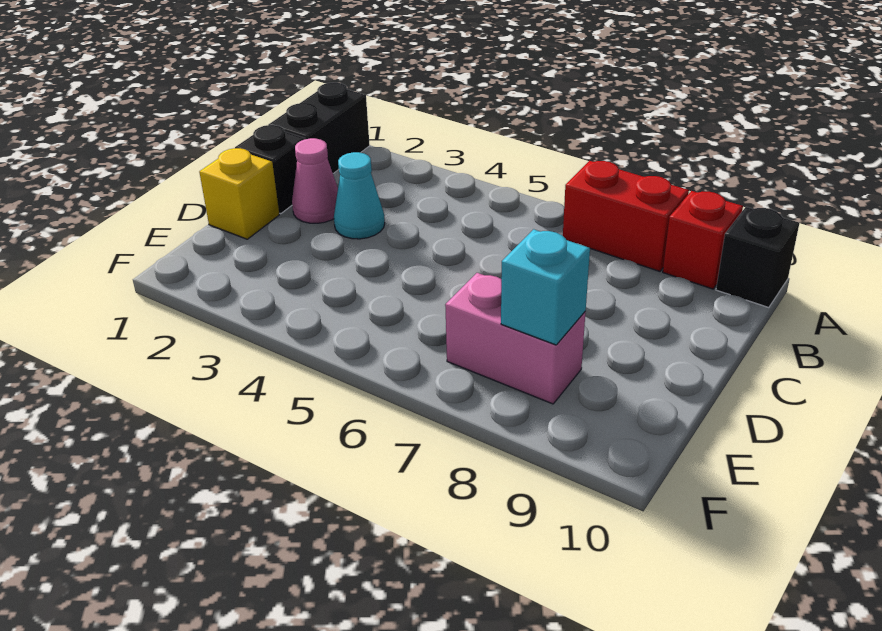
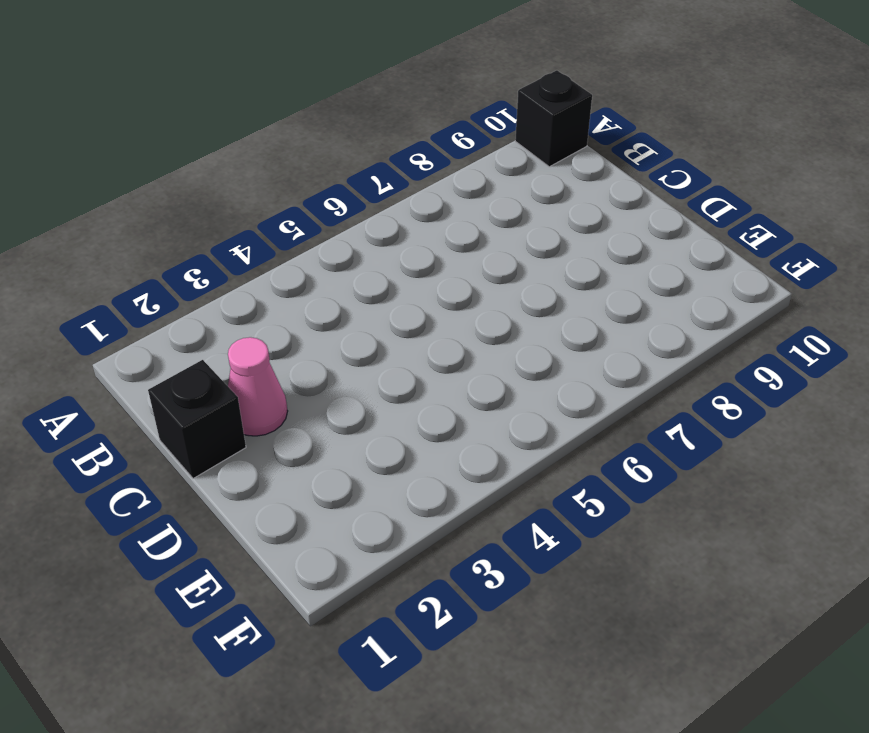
none -> black 1x2 brick [269,83,370,174]
none -> red 1x2 brick [563,161,689,271]

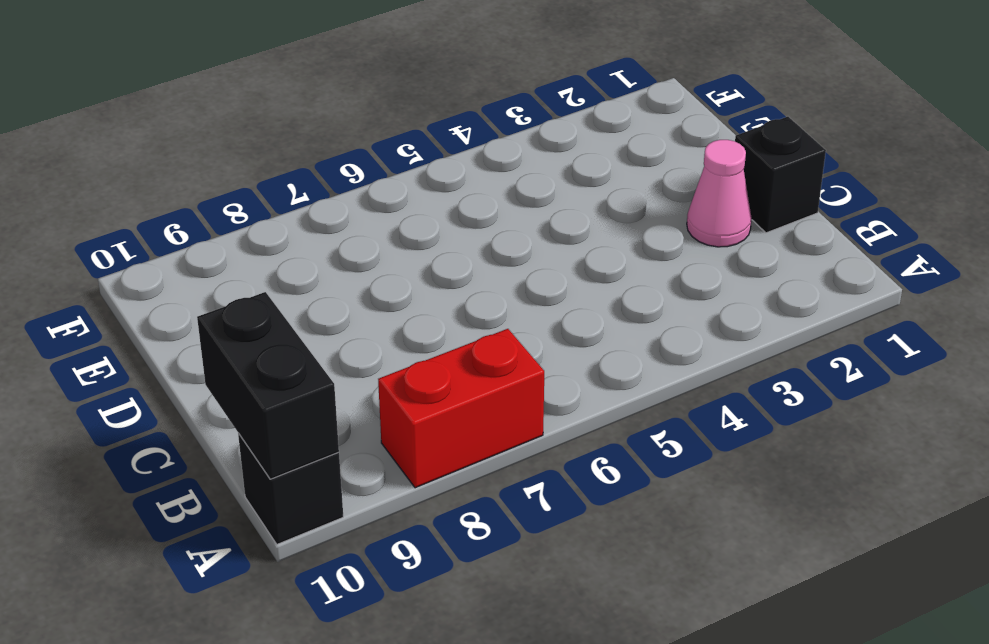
black 1x2 brick [197,292,339,479] -> black 1x2 brick moved to [269,83,370,174]
none -> red 1x1 brick [663,191,743,289]
none -> cyan 1x1 cone [334,152,385,239]

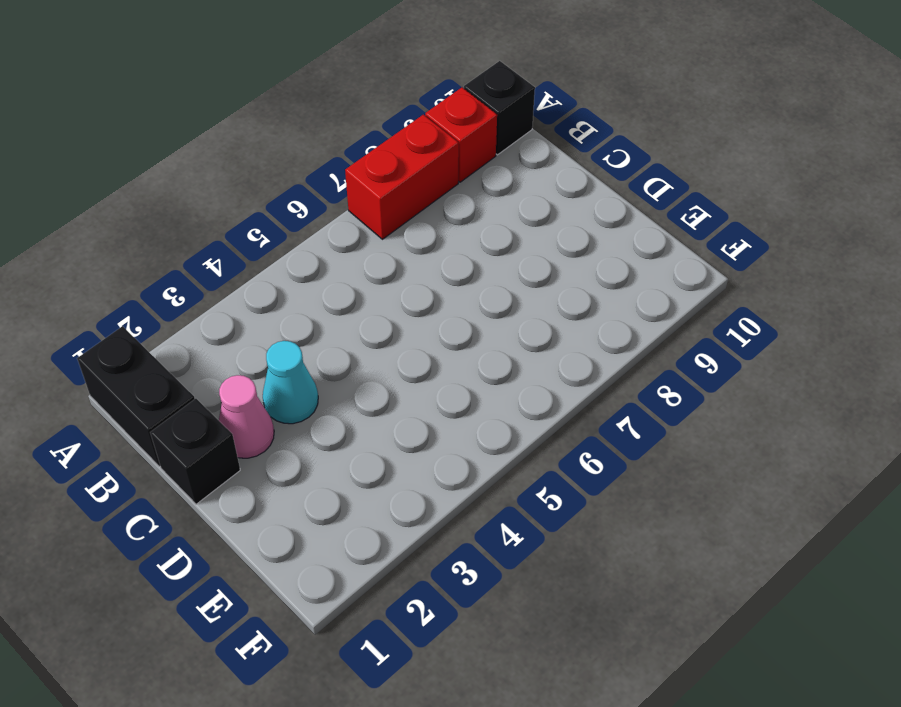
none -> yellow 1x1 brick [199,148,279,239]
none -> pink 1x2 brick [445,273,585,404]

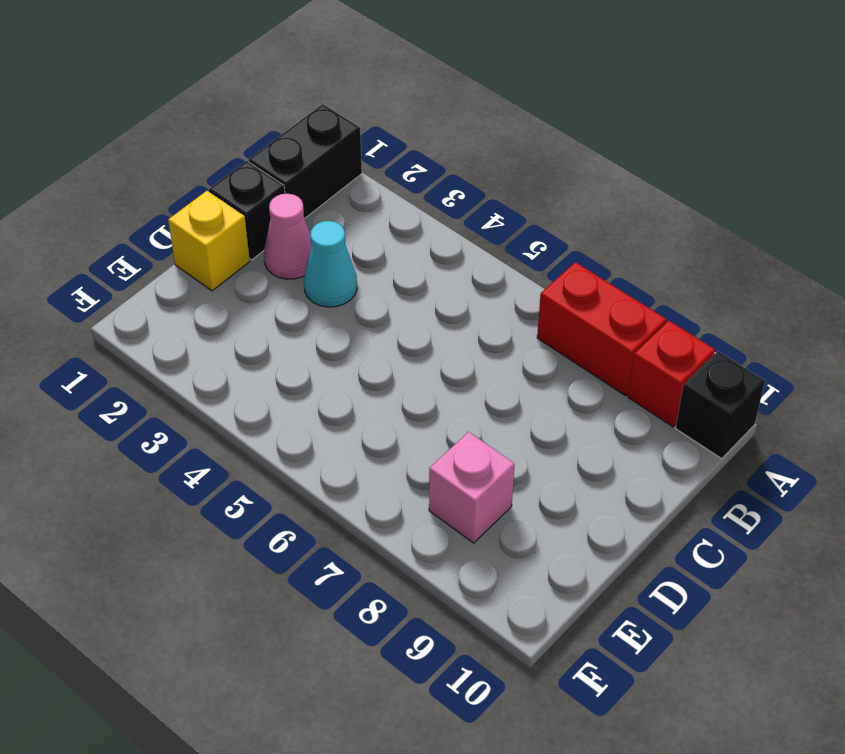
pink 1x1 brick [429,432,515,543] -> pink 1x2 brick [445,273,585,404]
none -> cyan 1x1 brick [501,229,590,345]

